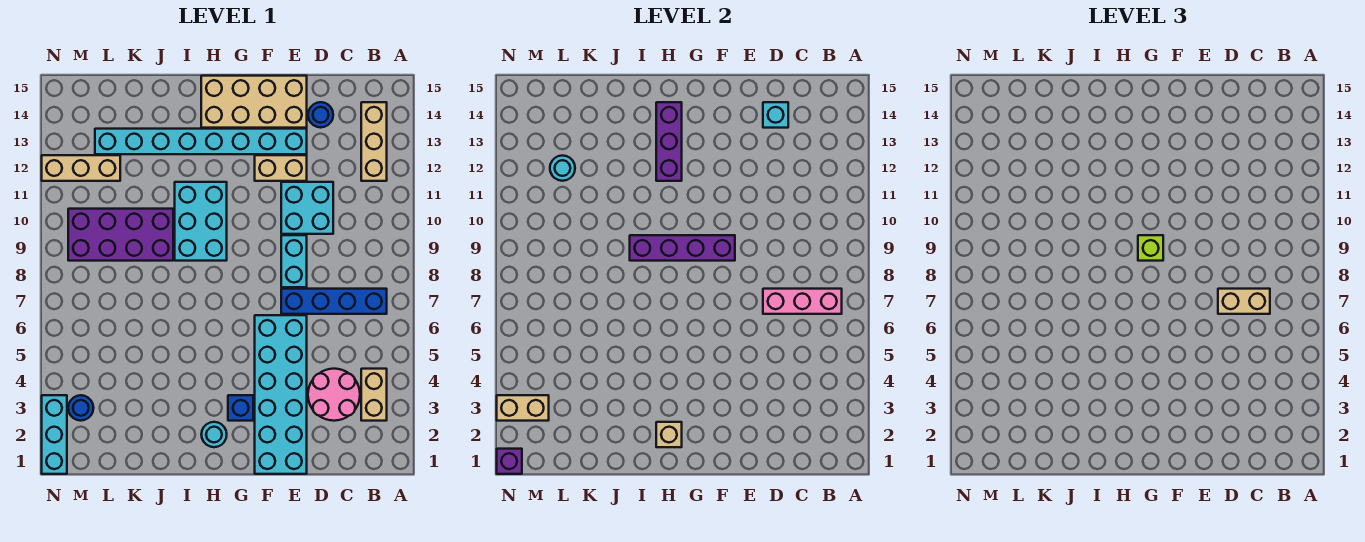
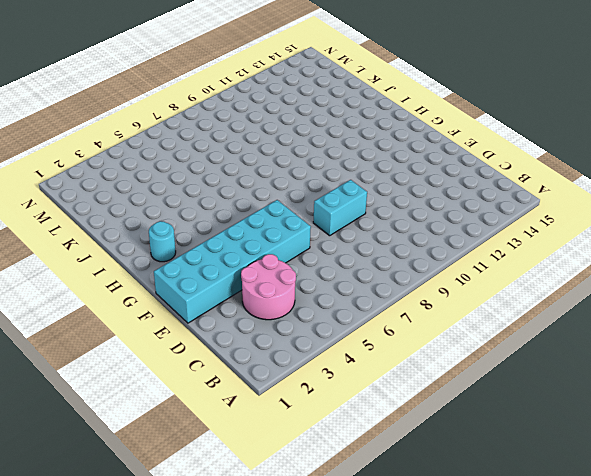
none -> tan 1x2 brick [361,369,387,421]
none -> blue 1x4 brick [281,289,387,314]
none -> tan 1x3 brick [361,102,387,181]

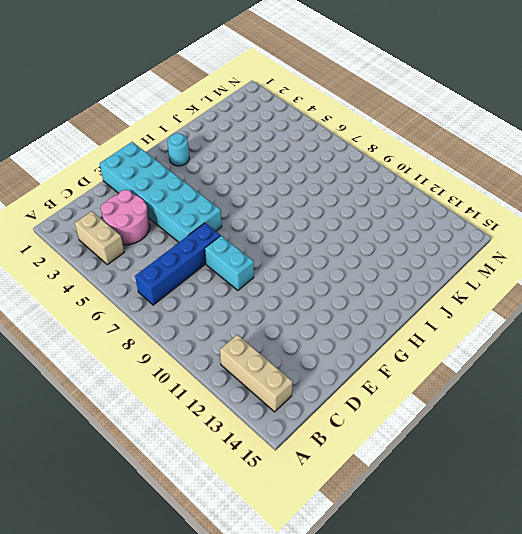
none -> cyan 2x2 brick [281,182,333,234]
none -> blue 1x1 round brick [308,102,333,128]
none -> tan 1x2 brick [255,155,307,181]

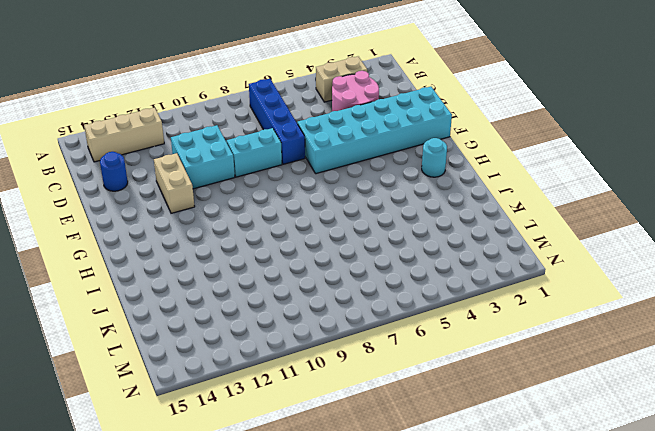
none -> cyan 1x8 brick [95,129,307,154]
none -> tan 2x4 brick [201,76,307,128]
none -> blue 1x1 brick [228,395,253,421]

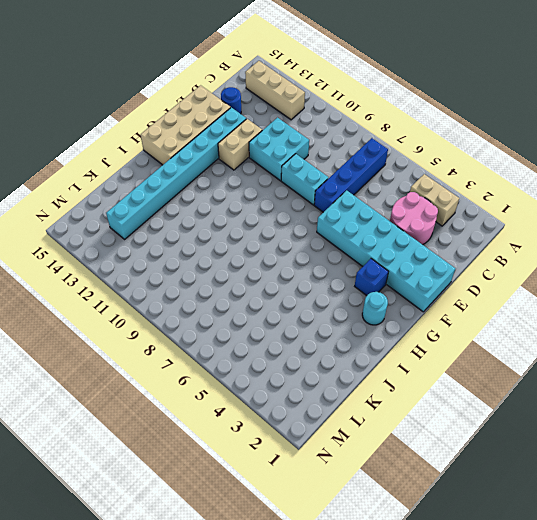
none -> cyan 2x3 brick [175,182,227,261]
none -> purple 2x4 brick [68,209,173,261]
none -> tan 1x3 brick [42,155,120,181]

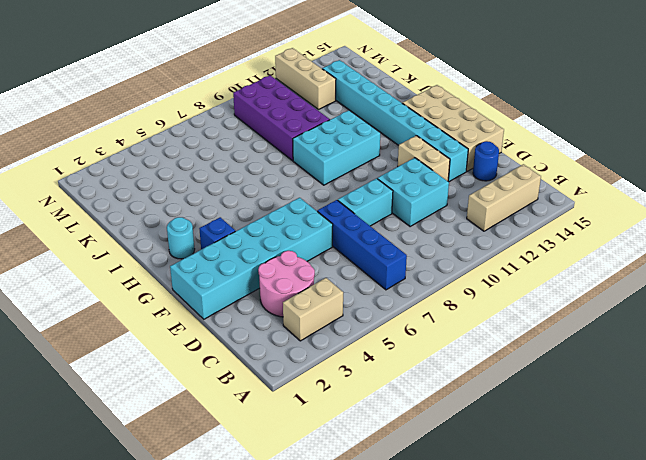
none -> blue 1x1 round brick [68,395,93,421]
none -> cyan 1x3 brick [42,395,67,474]
none -> pink 1x3 brick [763,289,842,314]

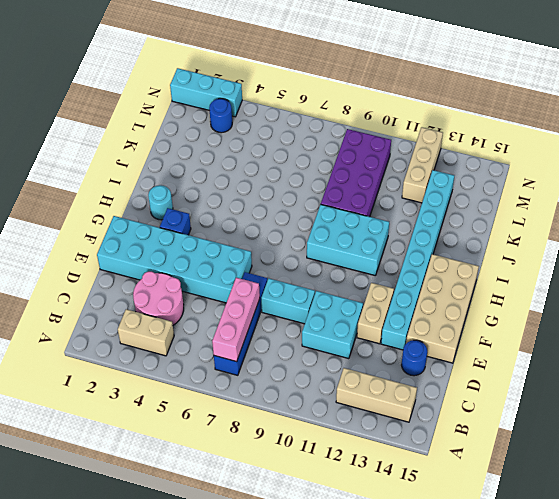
none -> cyan 1x1 brick [763,102,788,128]
none -> purple 1x4 brick [630,235,735,261]
none -> tan 1x1 brick [656,422,682,447]

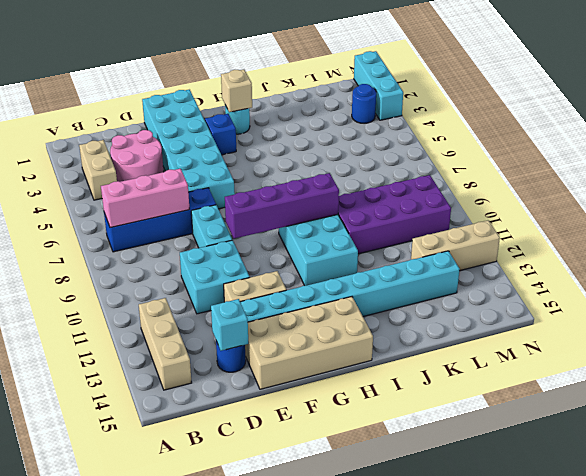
none -> purple 1x3 brick [656,102,682,181]
none -> cyan 1x1 round brick [550,156,575,181]
none -> tan 1x2 brick [497,395,549,421]

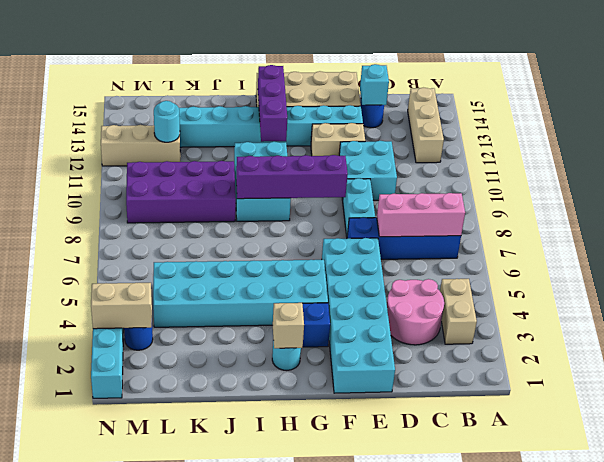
cyan 2x6 brick [153,260,328,327] -> none
none -> purple 1x1 brick [497,449,522,474]
none -> tan 1x2 brick [1218,289,1270,314]
none -> lime 1x1 brick [1138,235,1163,261]

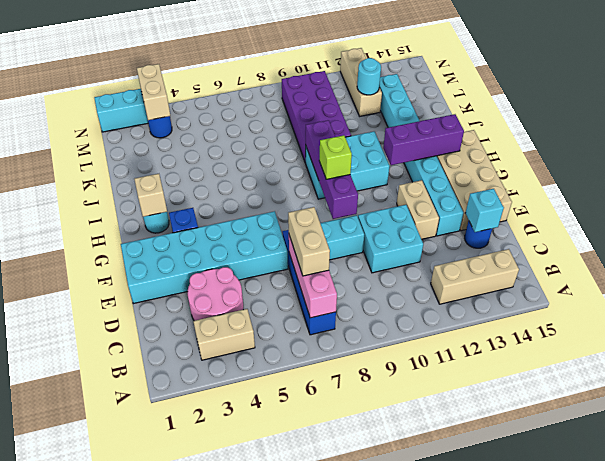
none -> purple 1x1 brick [497,449,522,474]

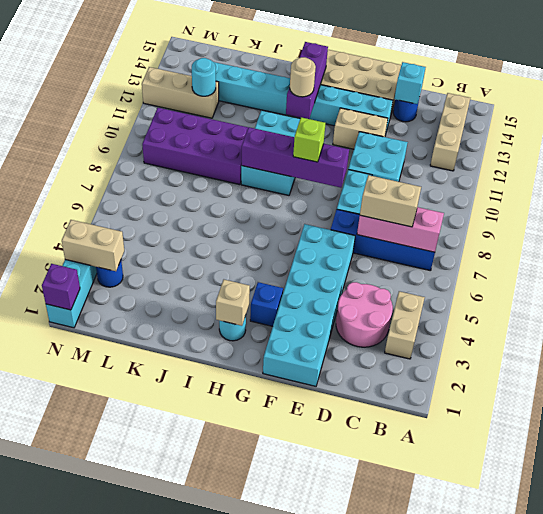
tan 1x1 round brick [290,57,316,97] -> none

